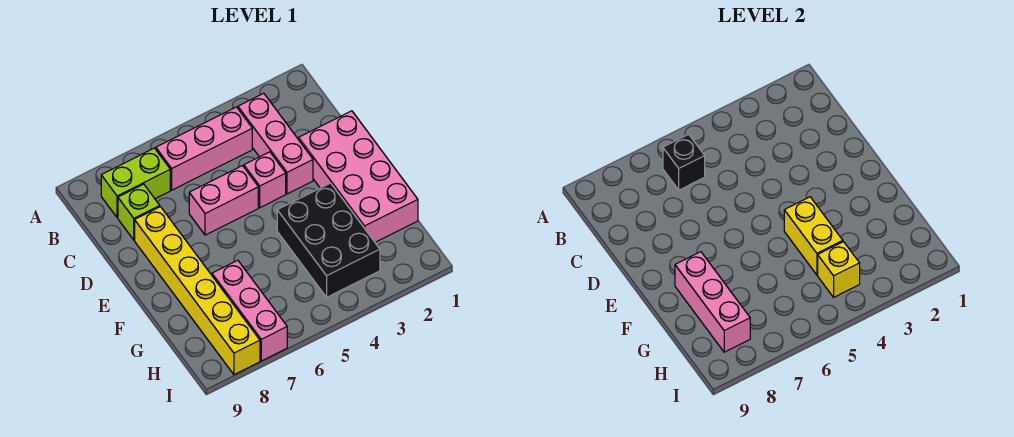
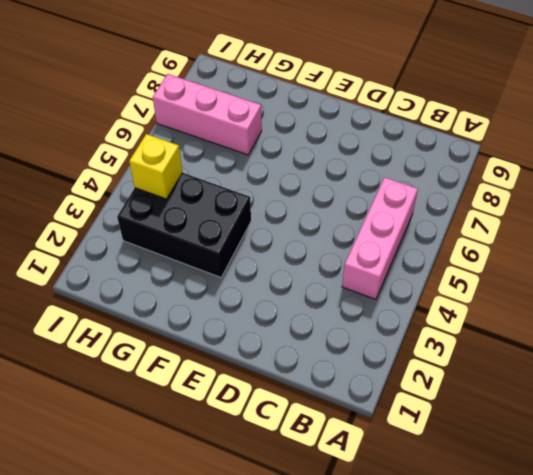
none -> pink 1x3 brick [238,93,313,194]
none -> lime 1x2 brick [101,148,170,218]
none -> lime 1x1 brick [118,184,160,240]

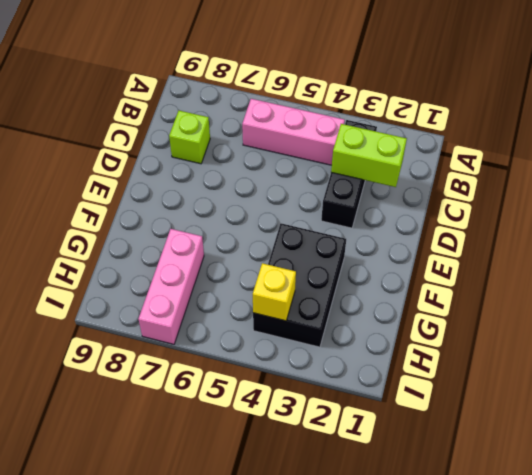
black 1x3 brick [321,120,377,228] -> pink 1x3 brick [238,93,313,194]
lime 1x2 brick [331,124,407,187] -> lime 1x2 brick moved to [101,148,170,218]
none -> pink 2x4 brick [299,111,418,242]
none -> pink 1x1 brick [244,152,286,208]
none -> pink 1x2 brick [189,166,258,235]

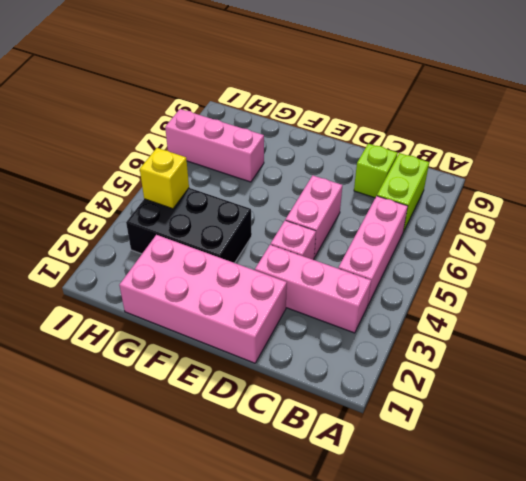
none -> yellow 1x6 brick [135,207,260,375]
none -> black 1x1 brick [663,134,705,190]
none -> yellow 1x2 brick [784,197,843,275]

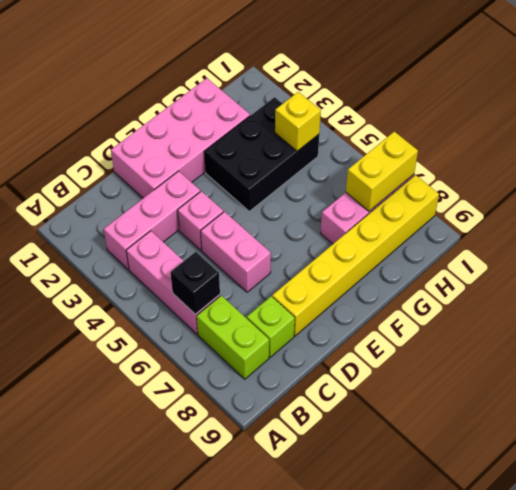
yellow 1x2 brick [346,132,418,211] -> yellow 1x2 brick moved to [784,197,843,275]
none -> pink 1x3 brick [675,252,750,352]

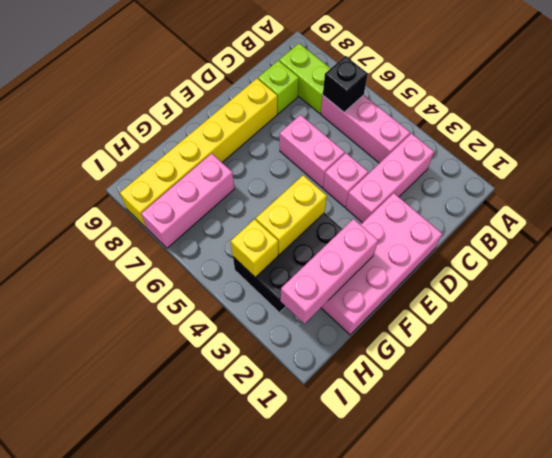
pink 1x3 brick [281,219,378,324] -> pink 1x3 brick moved to [675,252,750,352]

